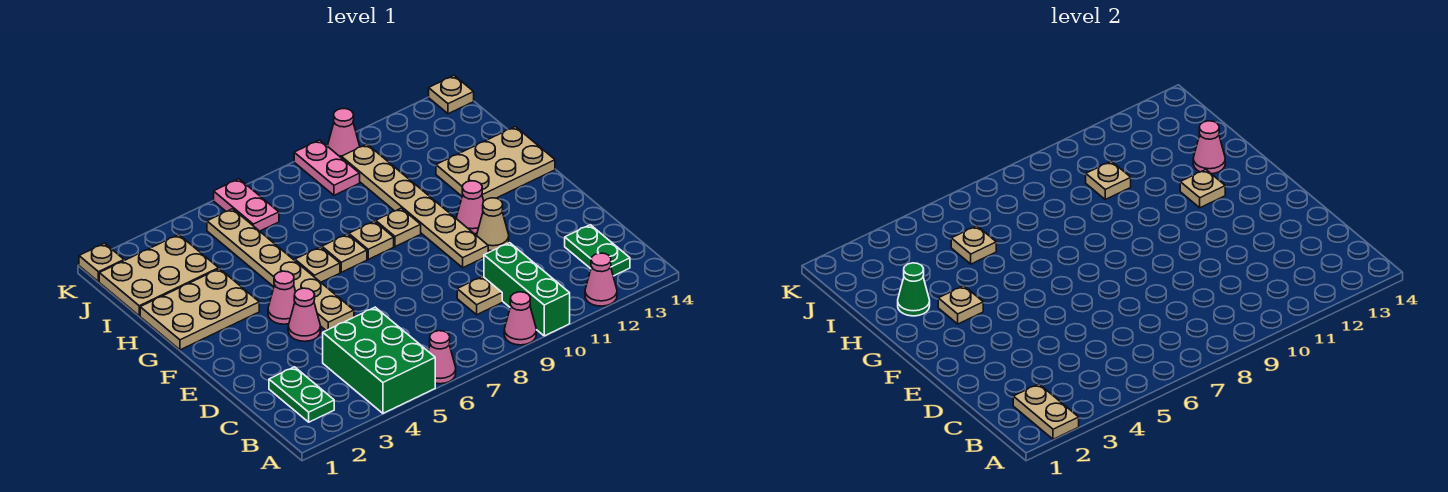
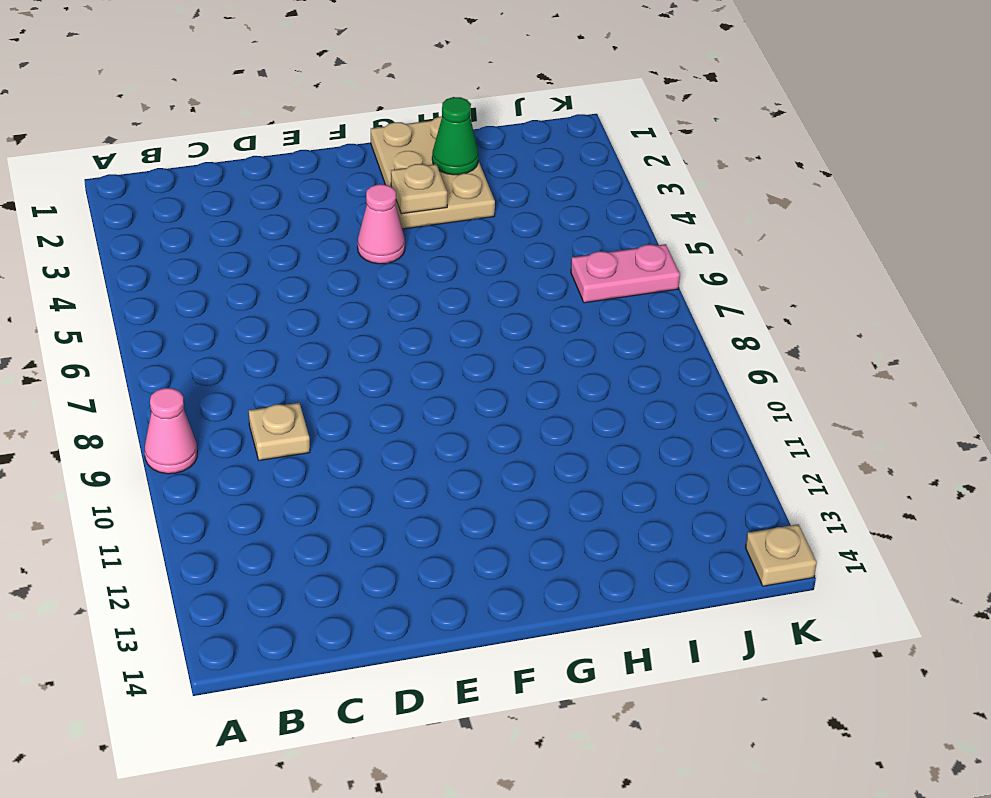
none -> green 2x3 brick [323,307,435,413]
none -> pink 1x1 cone [428,331,456,384]
none -> green 1x3 brick [484,243,570,336]
none -> pink 1x1 cone [585,253,617,306]

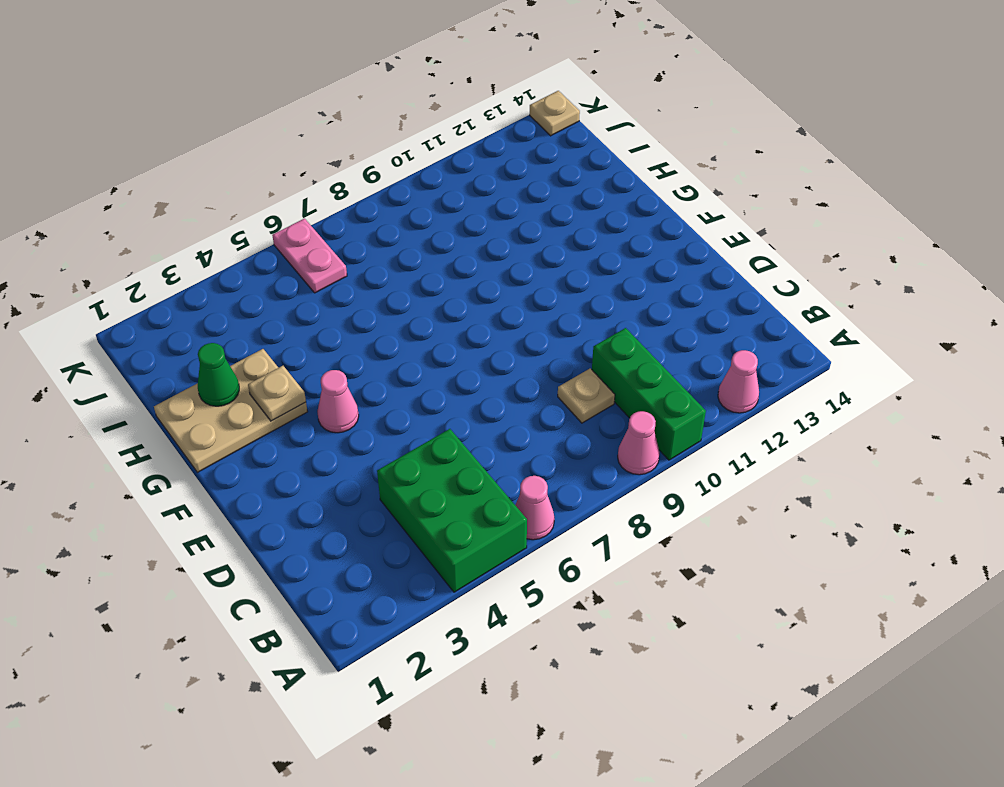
none -> green 1x2 plate [269,367,334,422]
none -> green 1x2 plate [565,225,630,276]
none -> pink 1x1 cone [288,288,321,341]
none -> tan 1x6 plate [207,209,354,331]

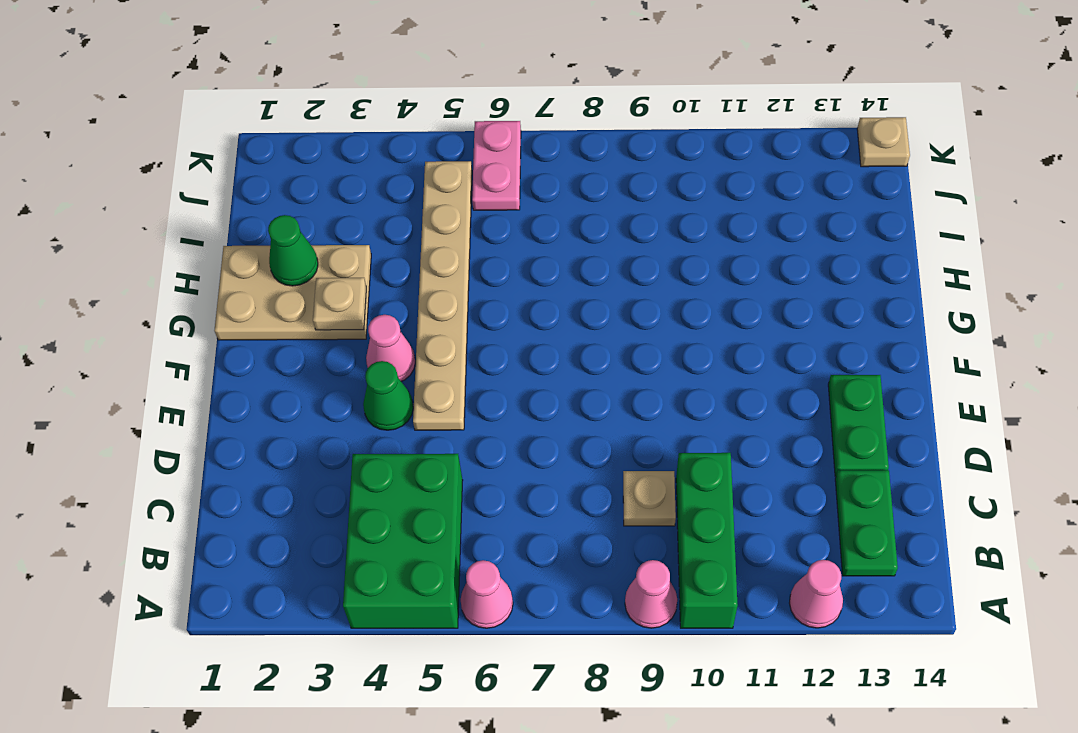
green 1x2 plate [828,375,889,476] -> green 1x2 plate moved to [269,367,334,422]
green 1x1 cone [363,361,413,430] -> pink 1x1 cone [288,288,321,341]
none -> tan 1x6 plate [341,144,488,268]
none -> tan 1x1 cone [477,198,509,251]
none -> pink 1x1 cone [456,181,484,234]
none -> tan 1x1 plate [295,247,340,282]

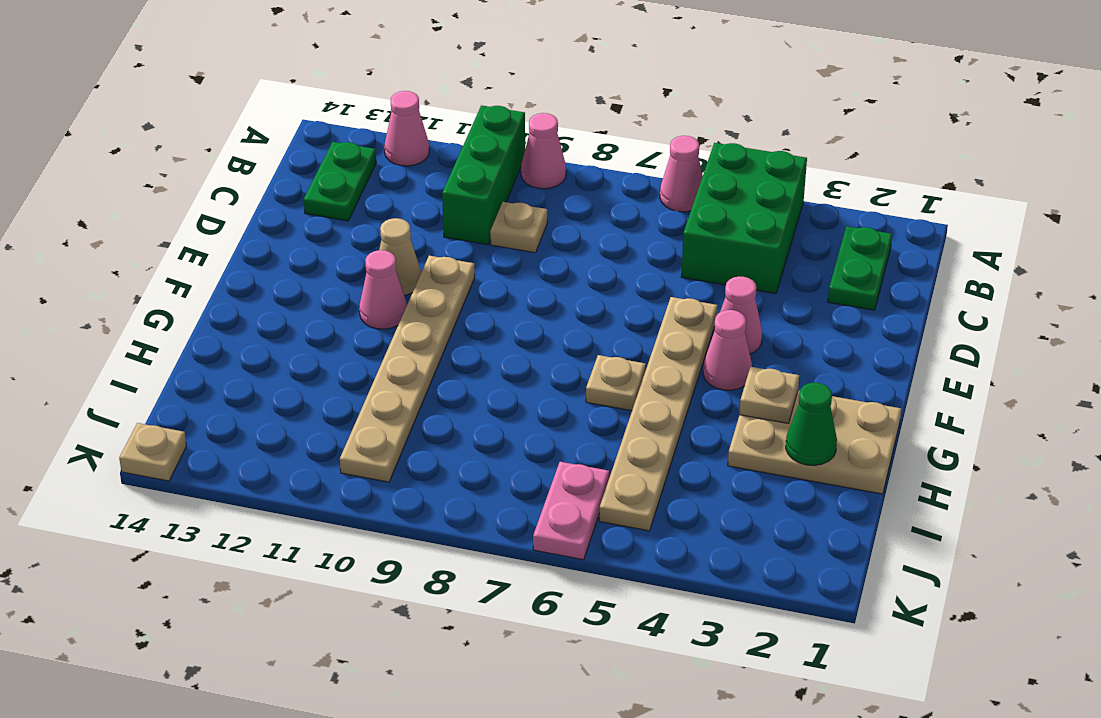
none -> tan 1x1 plate [322,234,367,272]
none -> tan 1x1 plate [348,221,394,259]
none -> tan 1x1 plate [376,208,421,247]
none -> tan 2x3 plate [436,127,555,201]

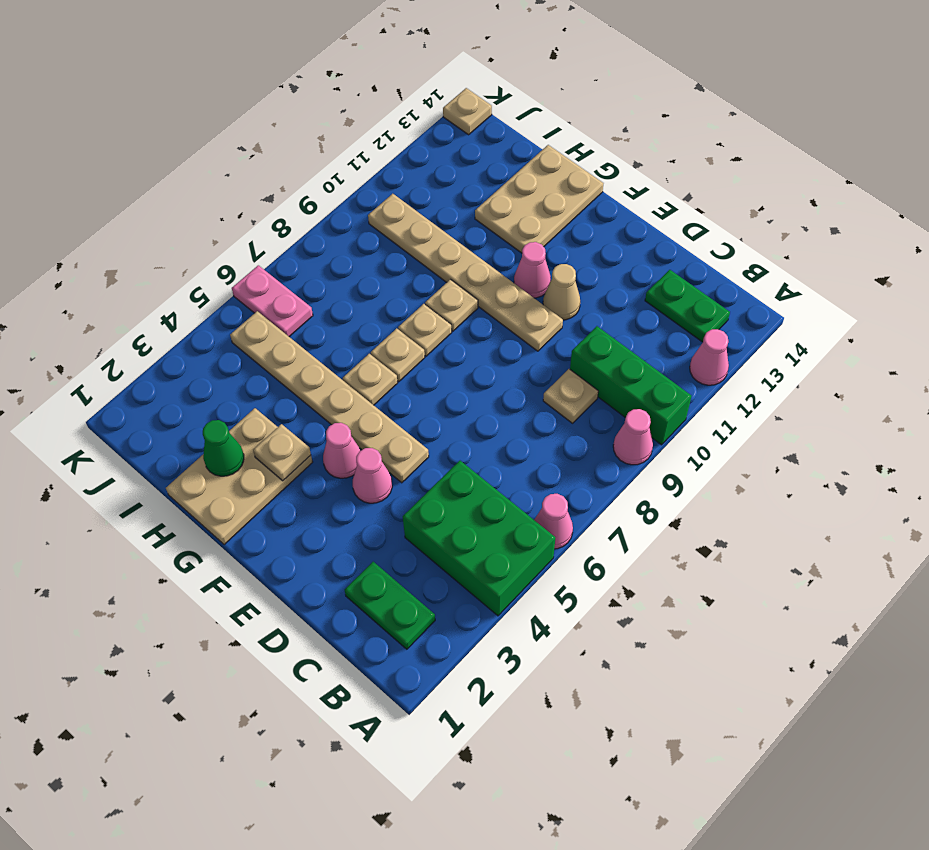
none -> tan 2x3 plate [99,235,219,316]
none -> pink 1x2 plate [294,140,360,195]
none -> tan 1x1 plate [79,243,124,282]
none -> pink 1x1 cone [328,109,360,157]

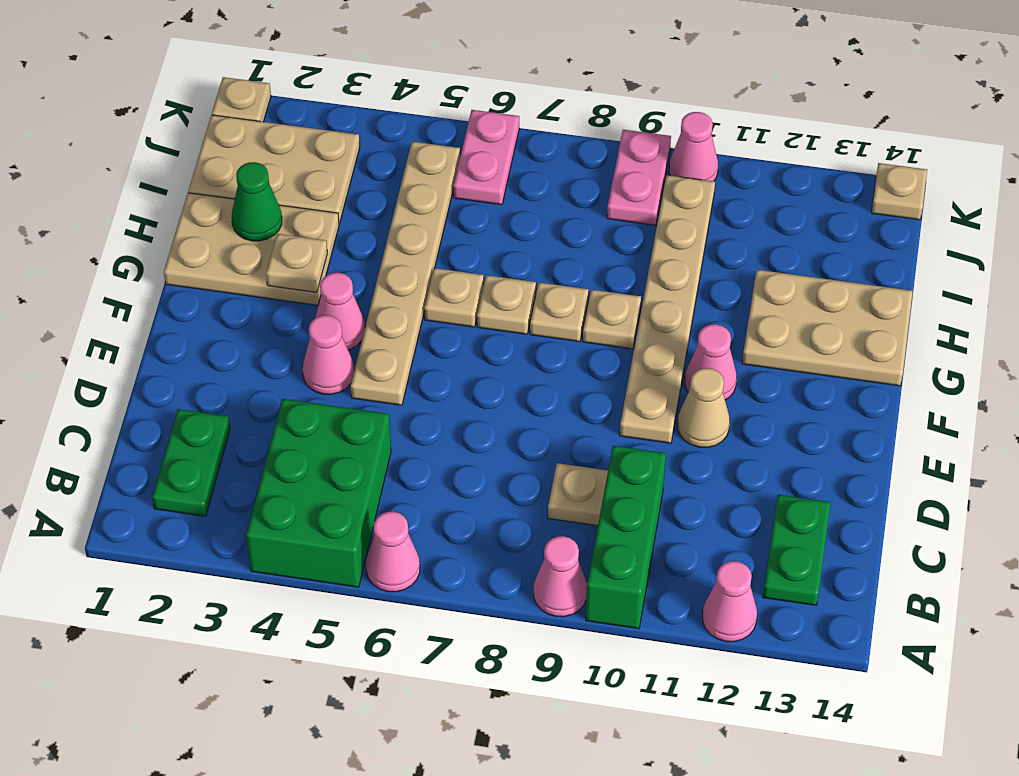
none -> tan 1x2 plate [1013,384,1079,439]
none -> tan 1x1 plate [1180,170,1225,208]
none -> pink 1x1 cone [1193,121,1225,174]
none -> tan 1x1 plate [951,226,996,264]

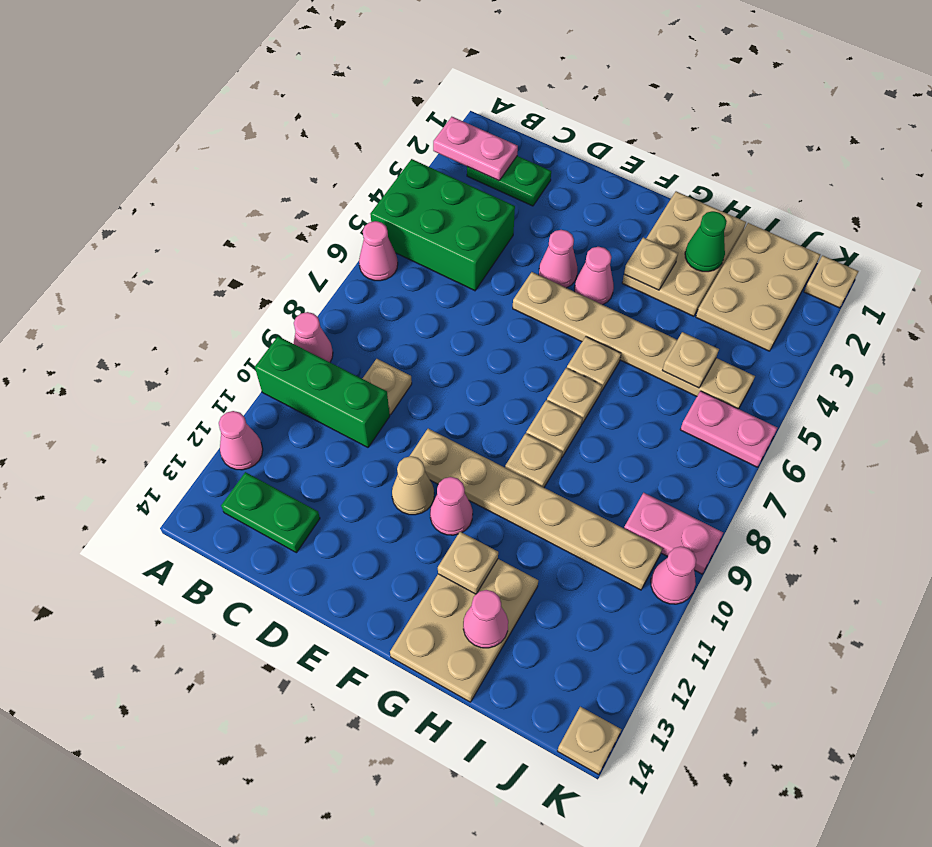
pink 1x2 plate [433,117,518,181] -> tan 1x2 plate [1013,384,1079,439]
none -> tan 1x1 plate [1086,161,1131,199]

